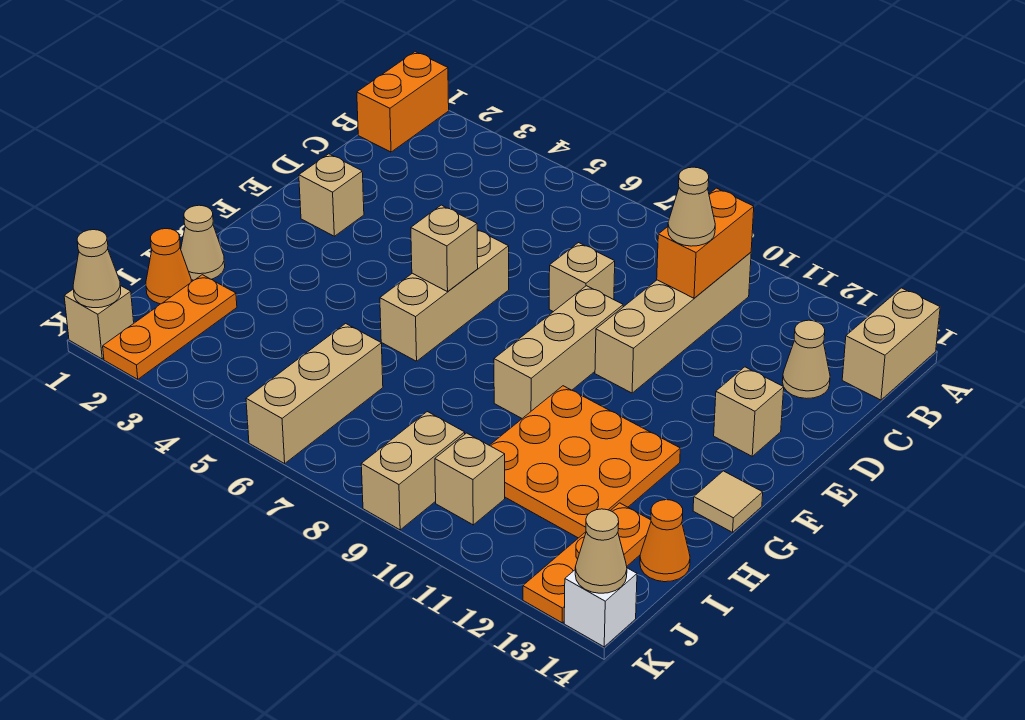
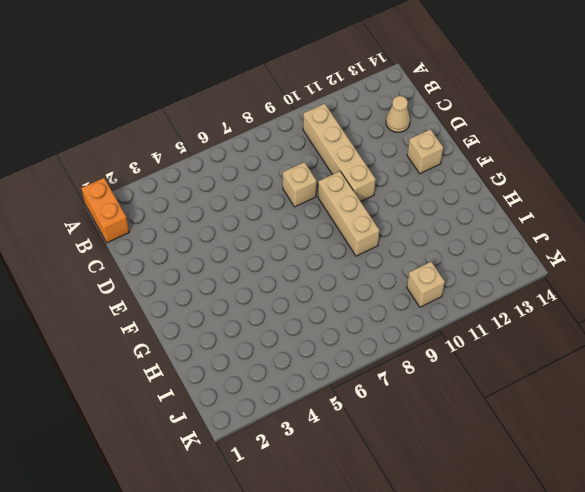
none -> tan 1x2 brick [842,288,940,400]
none -> tan 1x1 brick [299,154,364,236]
none -> tan 1x3 brick [380,230,509,361]

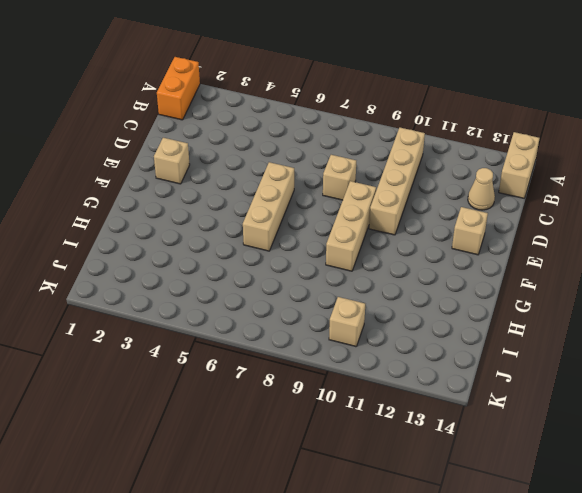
none -> orange 3x3 plate [490,386,680,538]
none -> tan 1x1 tile [693,471,763,532]
none -> tan 1x1 cone [181,205,225,280]

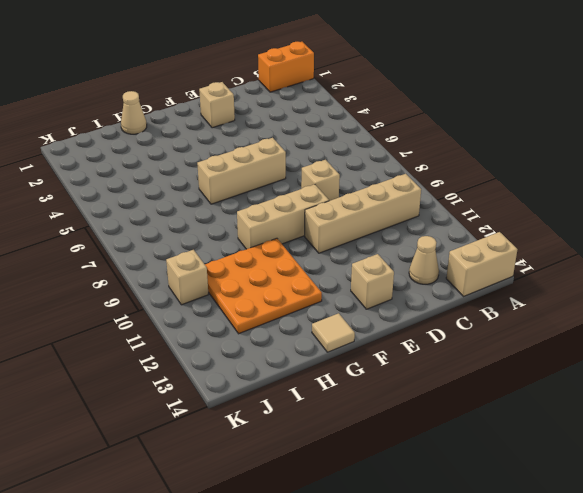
none -> orange 1x1 cone [146,229,191,304]
none -> orange 1x3 plate [103,275,237,379]
none -> tan 1x3 brick [246,323,383,464]

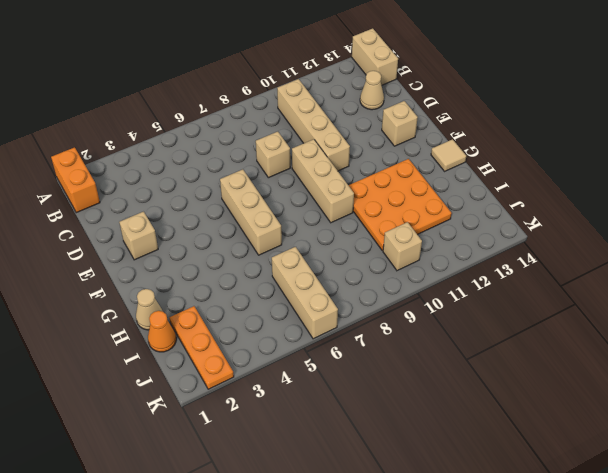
none -> orange 1x3 plate [523,503,651,623]
none -> orange 1x1 cone [640,500,690,582]
none -> tan 1x2 brick [361,412,465,530]

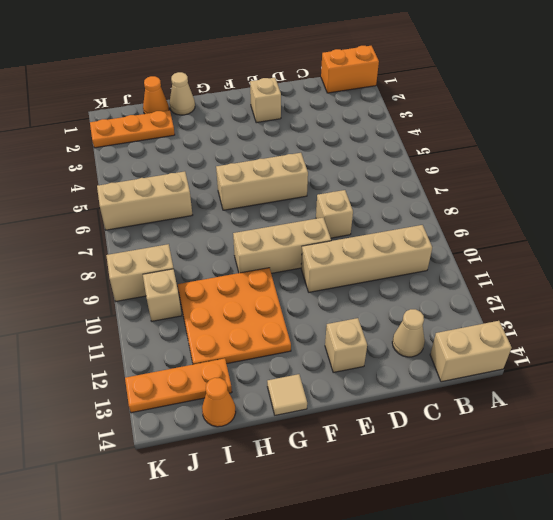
none -> tan 1x1 brick [64,285,134,359]
none -> white 1x1 brick [564,568,637,647]
none -> orange 1x2 brick [657,188,754,298]

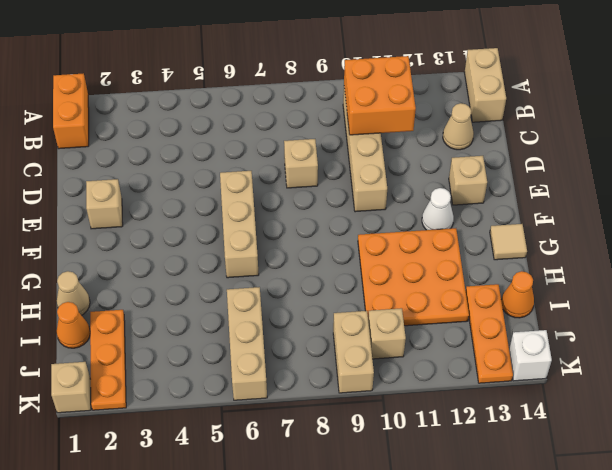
orange 2x2 brick [344,56,416,135] -> orange 1x2 brick [657,188,754,298]
white 1x1 cone [422,188,454,230] -> none
none -> tan 1x3 brick [494,286,623,418]
none -> tan 1x1 brick [411,205,478,292]
none -> tan 1x1 cone [73,230,121,308]

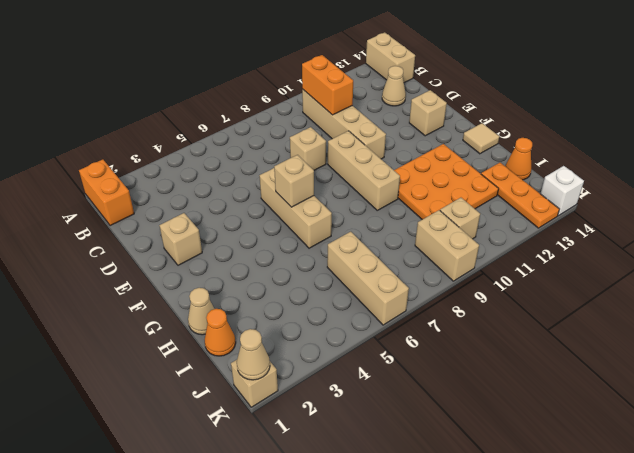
none -> orange 1x3 plate [103,275,237,379]
none -> tan 1x1 cone [575,509,627,593]
none -> tan 1x1 cone [668,167,715,246]

